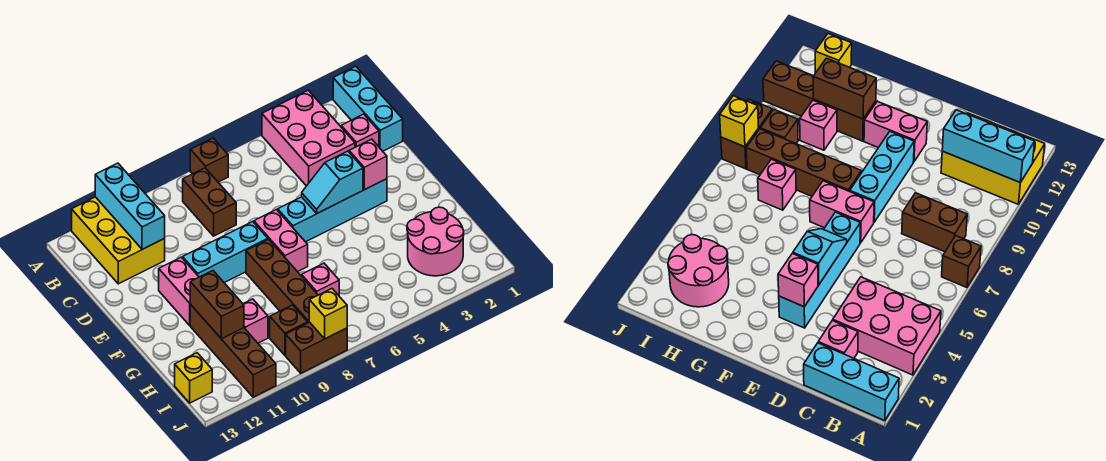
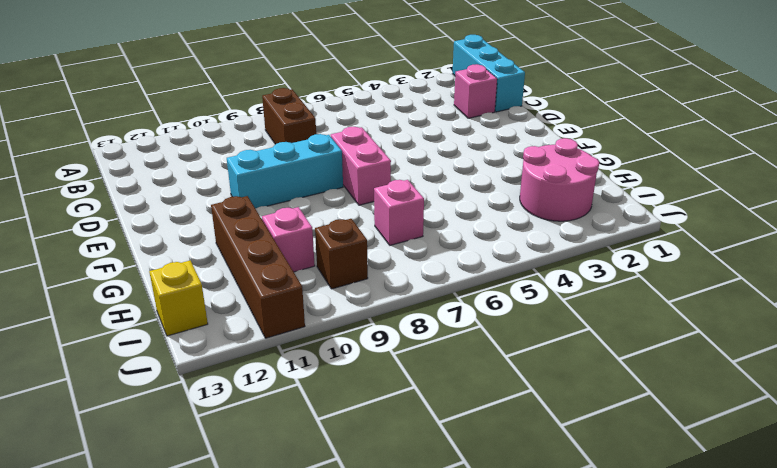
none -> pink 2x3 brick [262,90,355,186]
none -> brown 1x1 brick [190,138,228,182]
none -> yellow 2x3 brick [72,197,165,284]

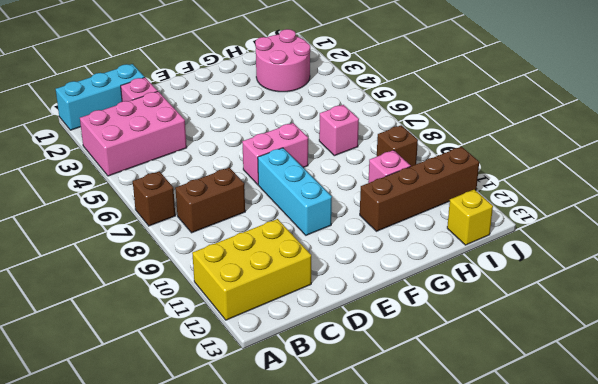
none -> cyan 1x4 brick [278,179,387,242]
none -> pink 1x2 brick [159,257,199,325]
none -> brown 1x4 brick [246,239,318,323]

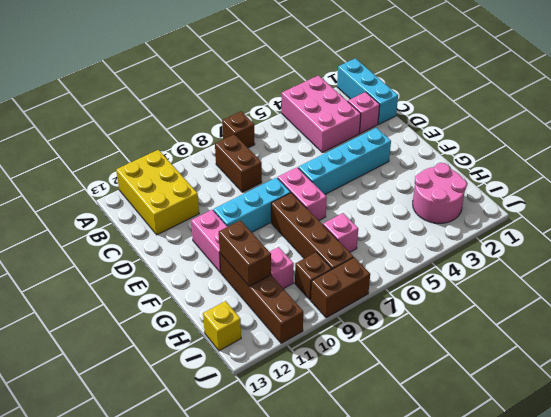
none -> cyan 1x3 brick [95,163,165,249]
none -> pink 1x1 brick [349,139,387,190]
none -> cyan 1x2 slope [302,151,363,213]

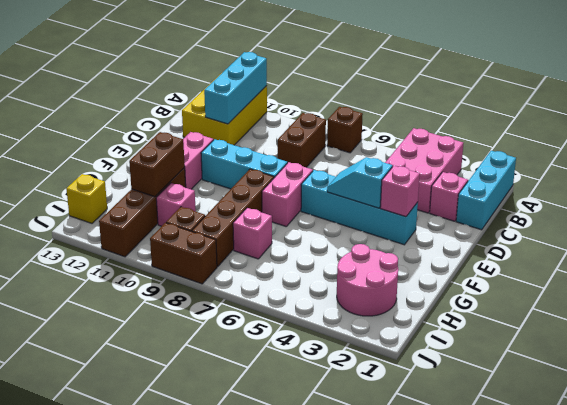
none -> yellow 1x1 brick [309,289,347,339]

